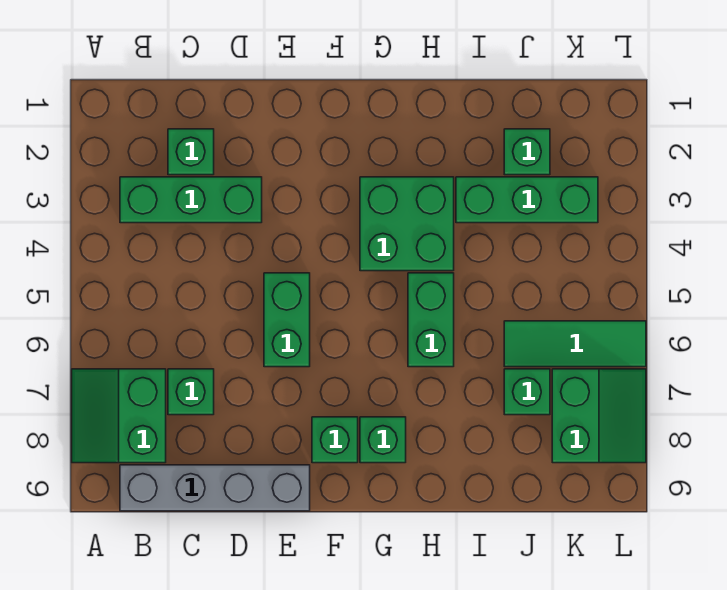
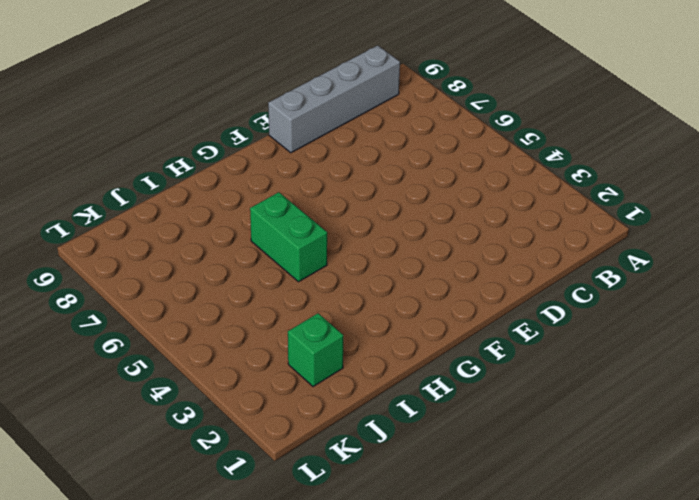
none -> green 2x2 slope [72,369,166,463]
none -> green 1x3 brick [120,177,262,223]
none -> green 1x1 brick [168,129,214,175]

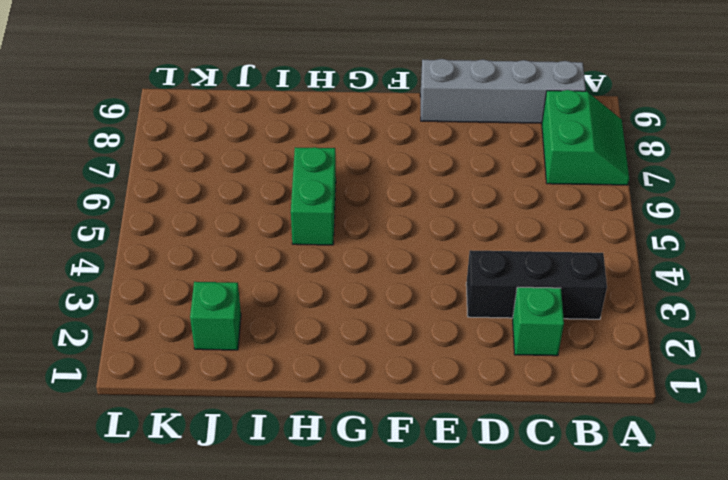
black 1x3 brick [466,250,607,319] -> green 1x3 brick [120,177,262,223]
none -> green 1x1 brick [168,369,214,415]
none -> green 1x2 brick [264,273,310,367]
none -> green 1x1 brick [312,417,358,463]

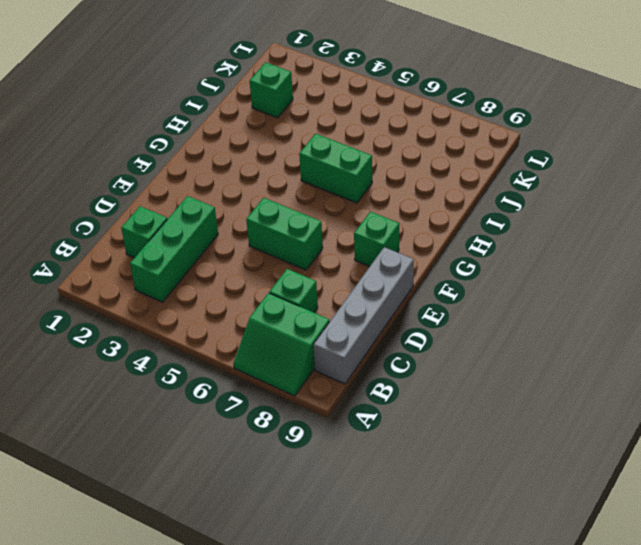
none -> green 2x2 brick [360,177,454,271]
none -> green 1x1 brick [360,417,406,463]
none -> green 1x3 brick [456,177,598,223]

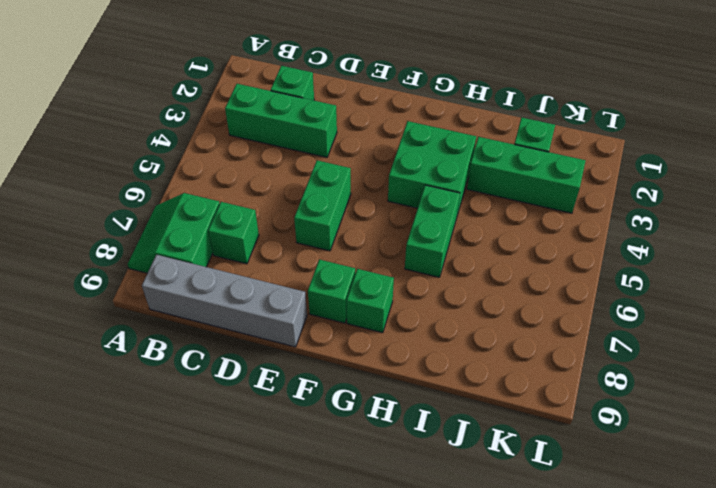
none -> green 1x3 tile [504,321,646,367]
none -> green 1x1 brick [504,369,550,415]
none -> green 2x2 slope [552,369,646,463]

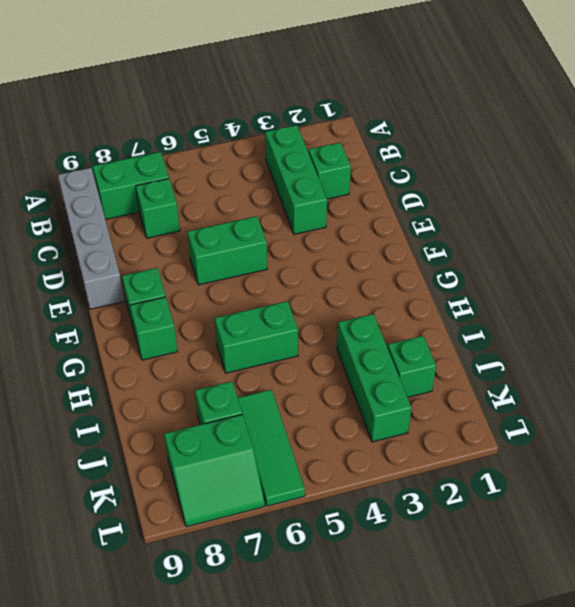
none -> green 2x2 brick [360,177,454,271]

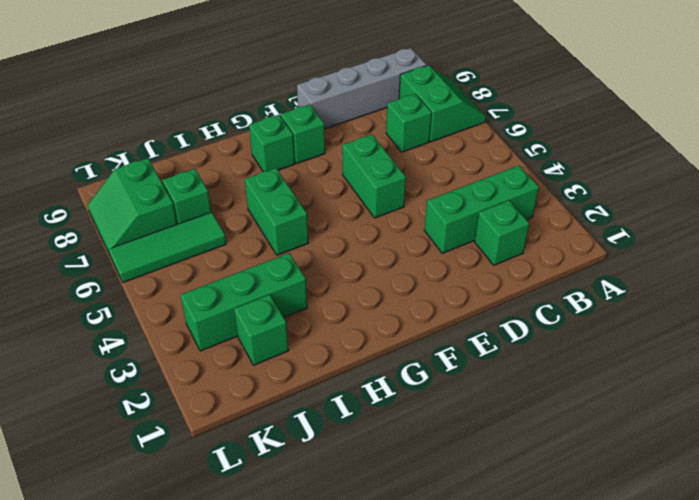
none -> green 2x2 brick [360,177,454,271]

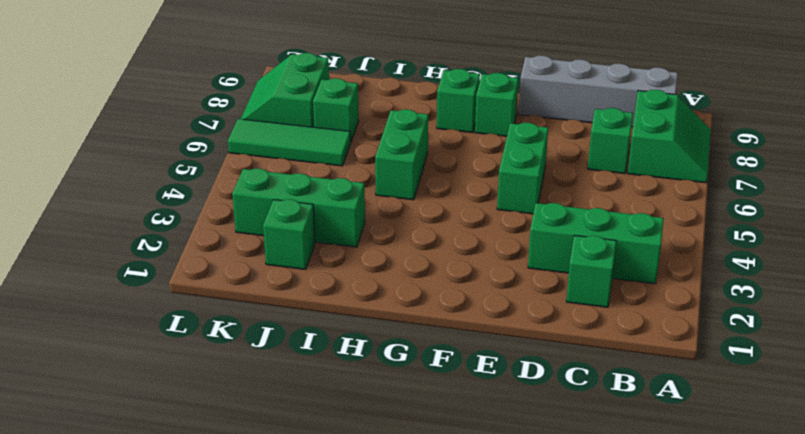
none -> green 2x2 brick [360,177,454,271]

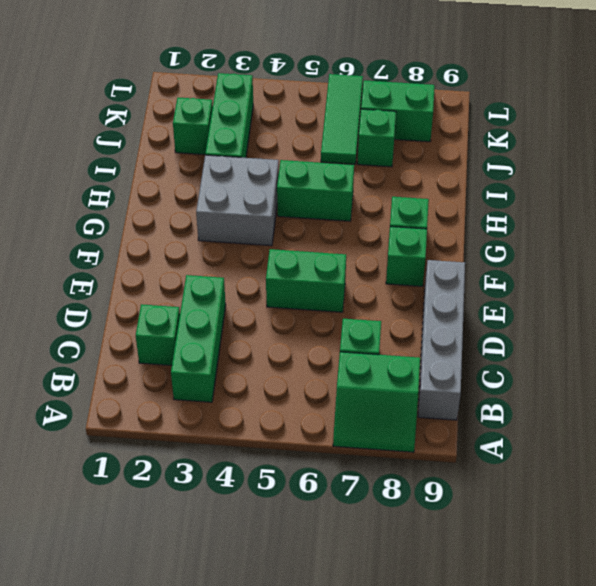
grey 2x2 brick [196,155,279,246] -> green 2x2 brick [360,177,454,271]

